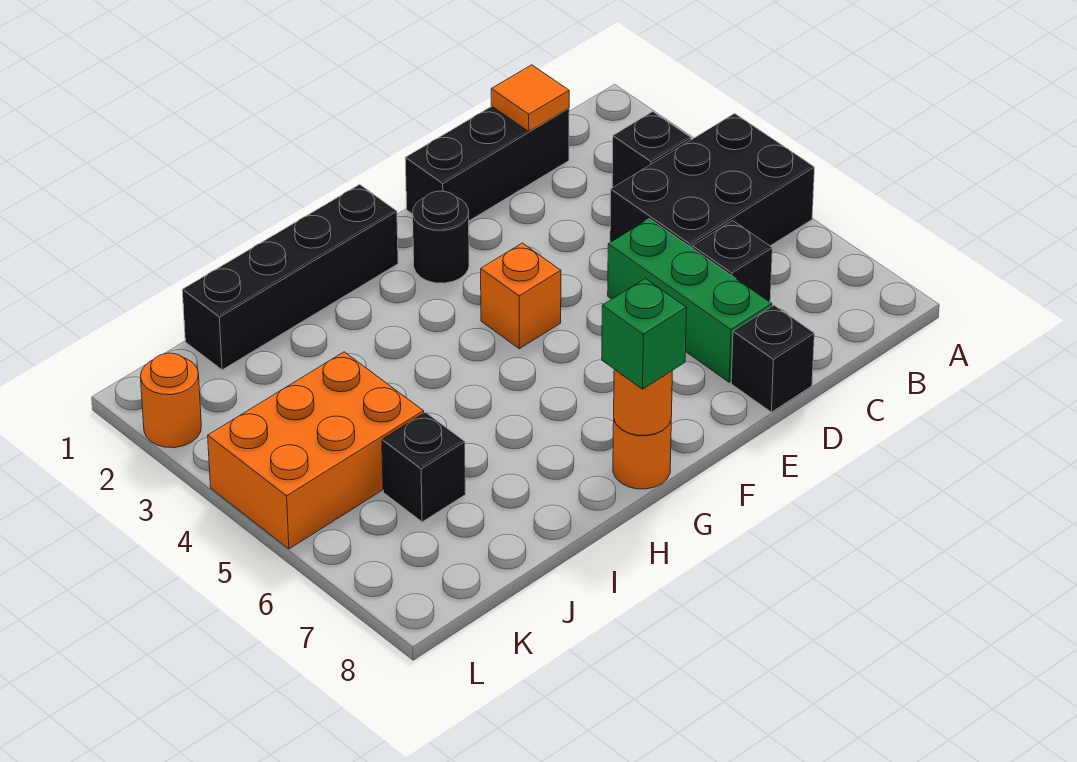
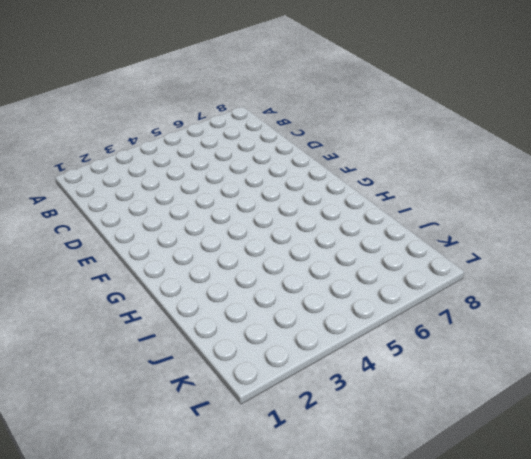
none -> black 2x3 brick [610,114,814,248]
none -> black 1x1 brick [612,112,691,188]
none -> black 1x3 brick [405,106,569,221]

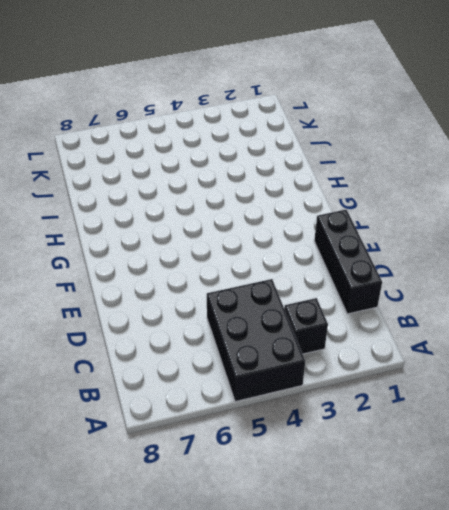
none -> black 1x1 brick [692,221,772,301]
none -> green 1x3 brick [608,219,772,382]
none -> black 1x1 brick [731,305,814,412]

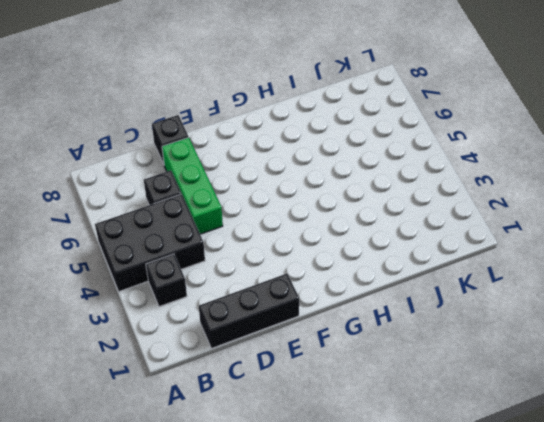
none -> black 1x1 round brick [413,191,469,283]
none -> orange 1x1 brick [481,243,561,349]
none -> black 1x4 brick [182,185,398,370]

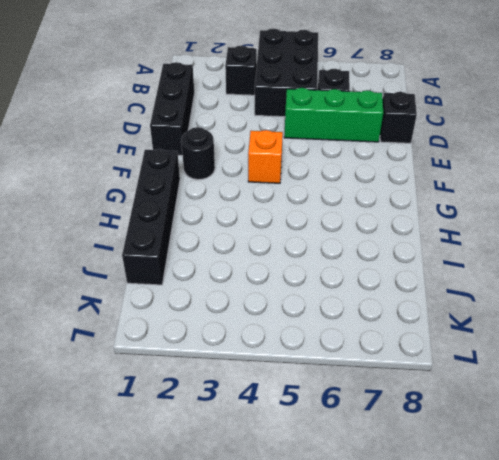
none -> orange 1x1 round brick [613,421,671,489]
none -> orange 2x3 brick [208,352,424,549]
none -> black 1x1 brick [382,412,466,522]

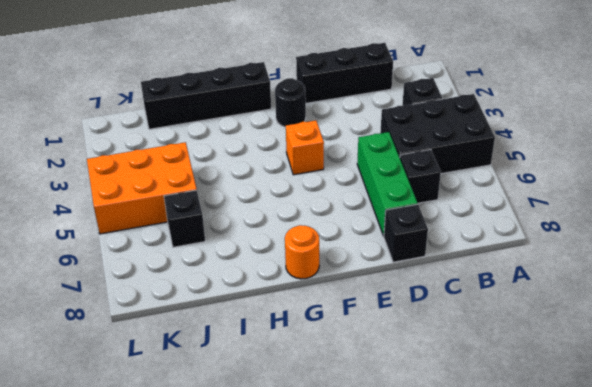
none -> orange 1x1 round brick [141,353,201,448]
none -> orange 1x1 tile [491,65,569,132]
none -> orange 1x1 round brick [614,369,672,436]

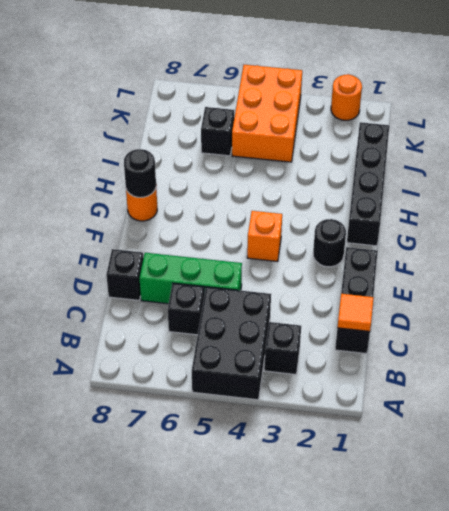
black 1x1 round brick [124,149,156,197] -> orange 1x1 round brick [614,369,672,436]
none -> green 1x1 brick [602,279,687,389]

